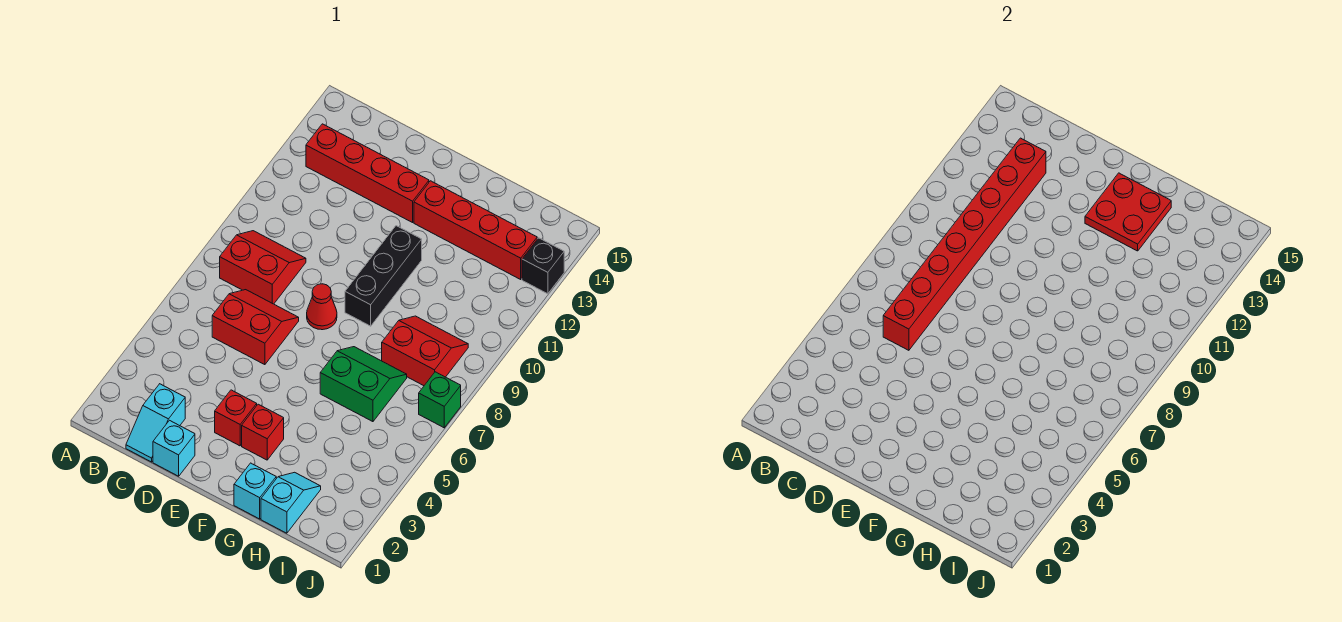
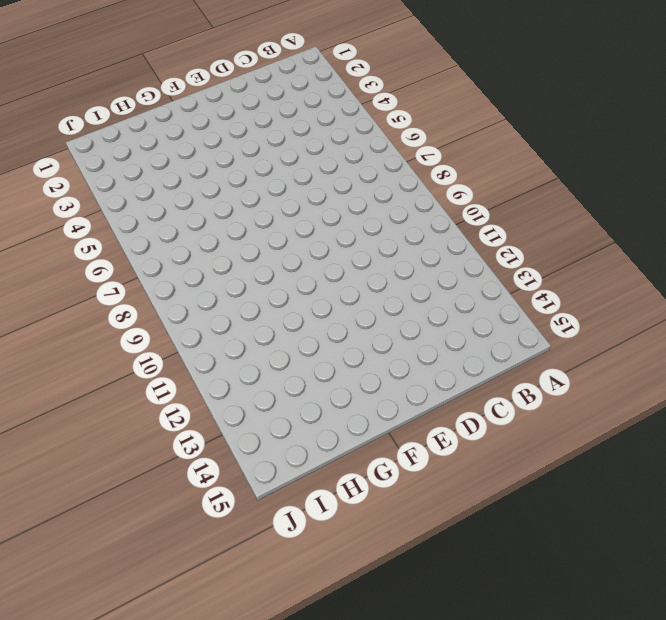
none -> red 2x2 slope [220,231,306,304]
none -> red 1x4 brick [306,124,429,223]
none -> cyan 1x2 slope [126,384,185,462]

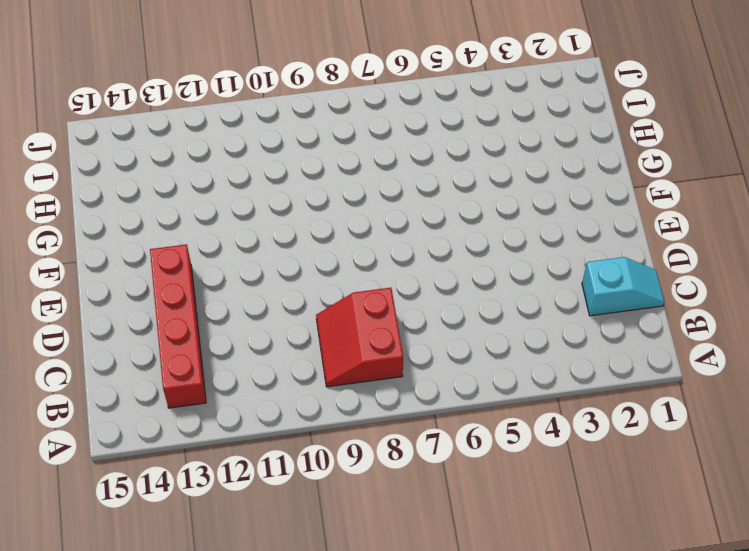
none -> red 2x2 slope [212,290,299,365]
none -> cyan 1x1 brick [153,420,195,476]
none -> red 1x1 brick [215,390,257,446]

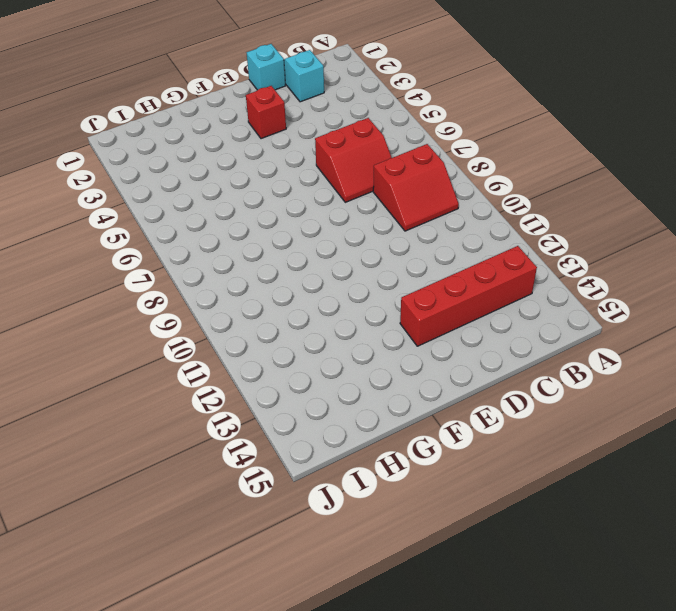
none -> red 1x1 cone [307,284,337,330]
none -> red 1x1 brick [242,404,284,460]
none -> black 1x3 brick [345,226,422,326]

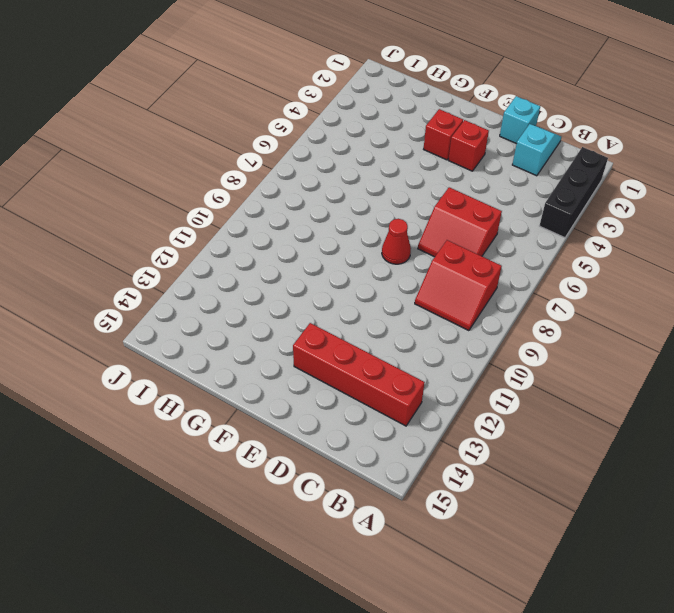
black 1x3 brick [539,147,608,238] -> black 1x3 brick moved to [345,226,422,326]
none -> red 1x4 brick [414,181,537,279]
none -> cyan 1x1 brick [234,463,276,519]
none -> green 2x2 slope [320,347,407,422]

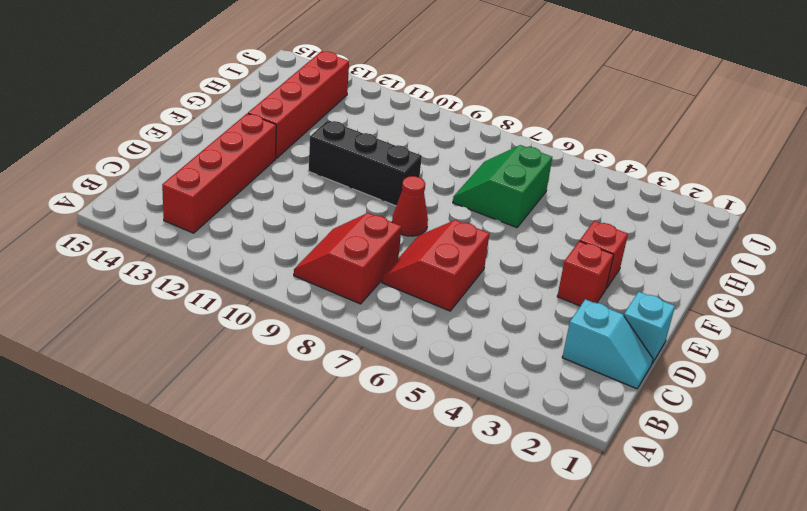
none -> cyan 1x1 brick [234,463,276,519]
none -> cyan 1x2 slope [261,472,321,533]
none -> red 2x2 slope [382,316,468,386]

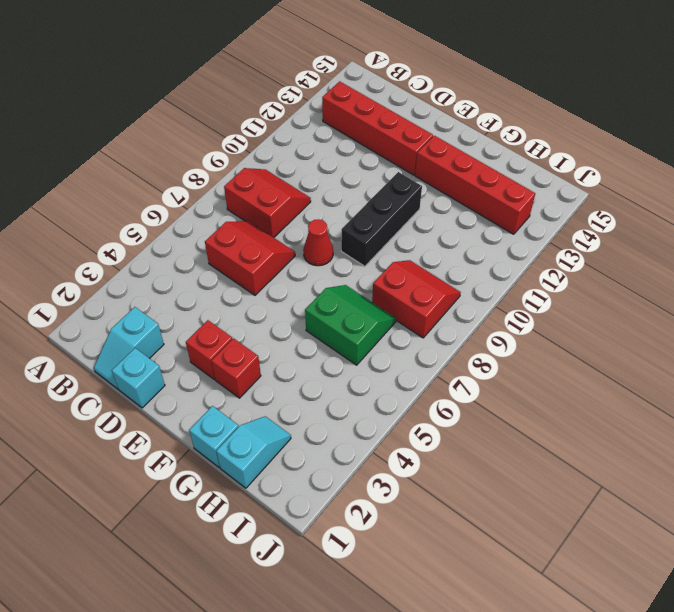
none -> green 1x1 brick [419,372,461,428]
none -> black 1x1 brick [522,238,564,294]
none -> red 1x8 brick [883,138,1046,350]

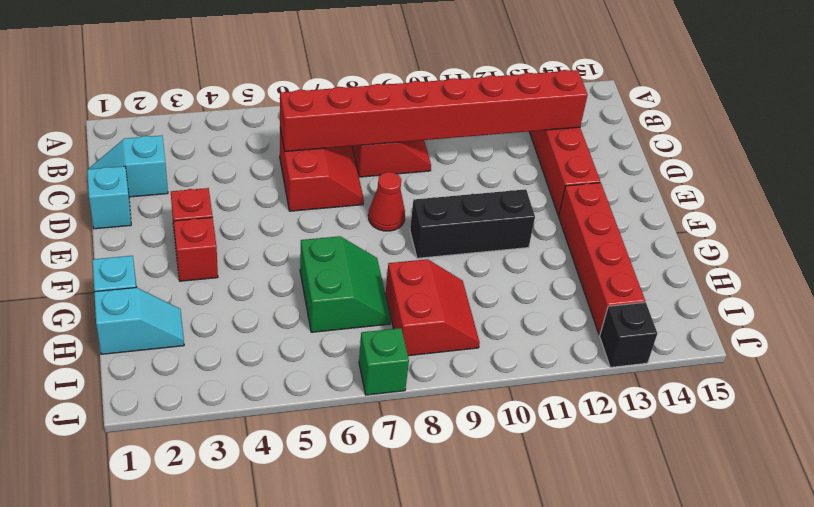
none -> red 2x2 plate [1085,173,1171,251]

